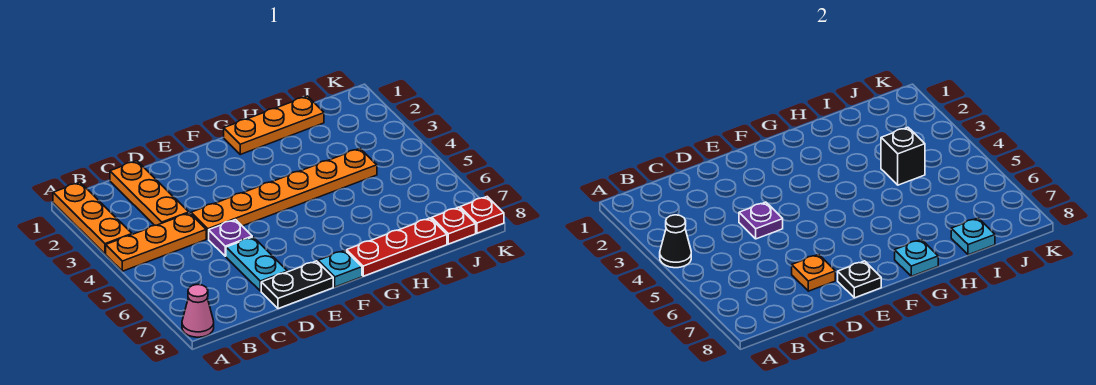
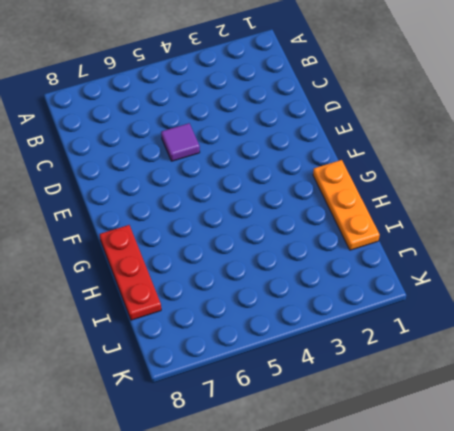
purple 1x1 tile [161,123,200,161] -> purple 1x1 plate [209,220,252,256]
none -> orange 1x3 plate [53,182,132,254]
none -> orange 1x3 plate [106,213,206,271]
none -> pink 1x1 cone [182,285,214,337]

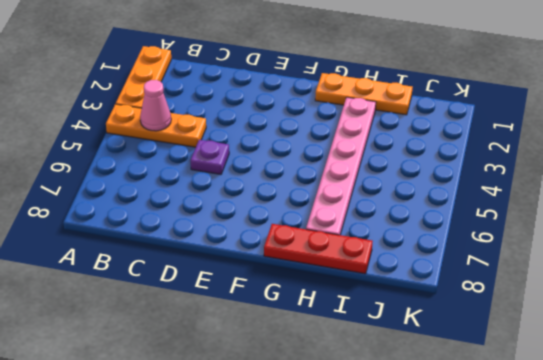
pink 1x1 cone [140,80,171,131] -> pink 1x1 cone moved to [182,285,214,337]
pink 1x6 plate [306,97,376,235] -> orange 1x6 plate [191,148,377,239]
none -> orange 1x3 plate [110,161,189,225]
none -> cyan 1x2 plate [226,237,287,291]
none -> black 1x2 plate [261,261,333,309]

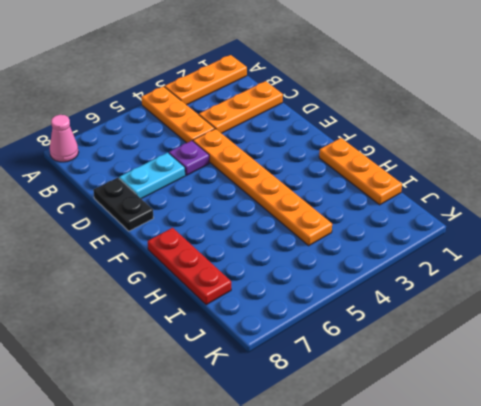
none -> cyan 1x1 plate [318,250,362,287]
none -> red 1x1 plate [432,207,476,244]
none -> red 1x1 plate [460,197,504,233]

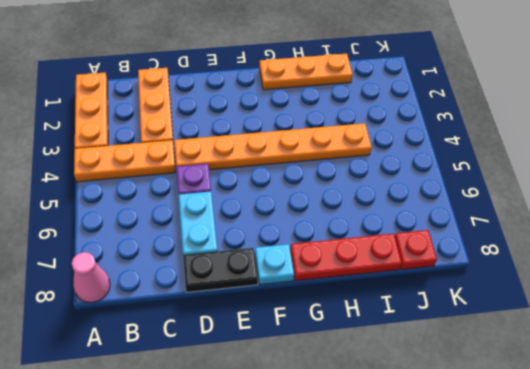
none -> red 1x1 plate [460,197,504,233]
none -> black 1x1 cone [660,215,691,268]
none -> purple 1x1 plate [739,202,783,239]

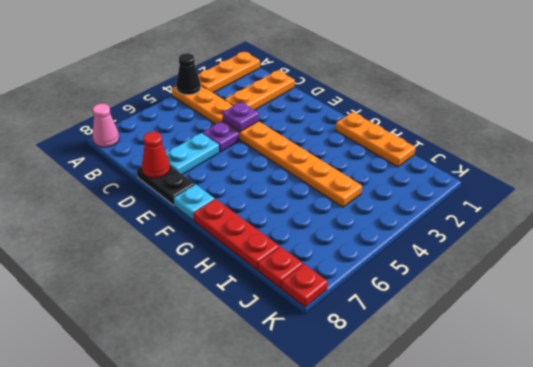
red 1x1 cone [142,132,170,178] -> none
none -> orange 1x1 plate [792,254,835,291]
none -> black 1x1 plate [838,261,881,298]
none -> cyan 1x1 plate [895,240,938,276]

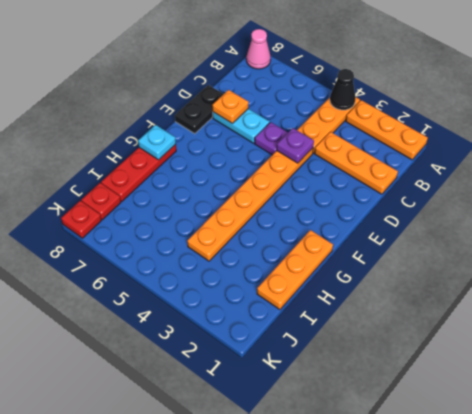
none -> cyan 1x1 plate [318,250,362,287]
none -> black 1x1 plate [838,261,881,298]
none -> black 1x1 brick [881,127,925,185]

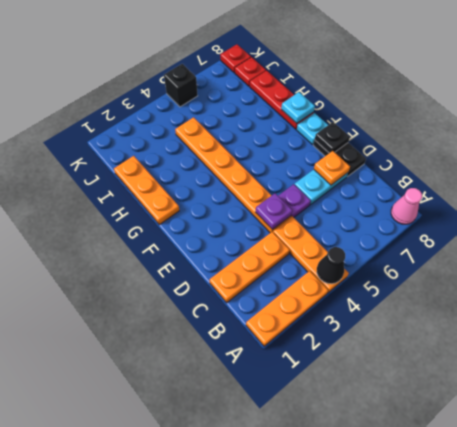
black 1x1 brick [164,64,198,107] -> black 1x1 brick moved to [881,127,925,185]
none -> cyan 1x1 plate [951,218,995,255]

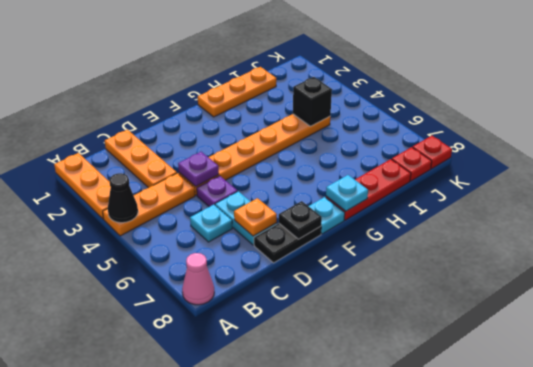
cyan 1x1 plate [190,205,232,242] -> cyan 1x1 plate moved to [951,218,995,255]

